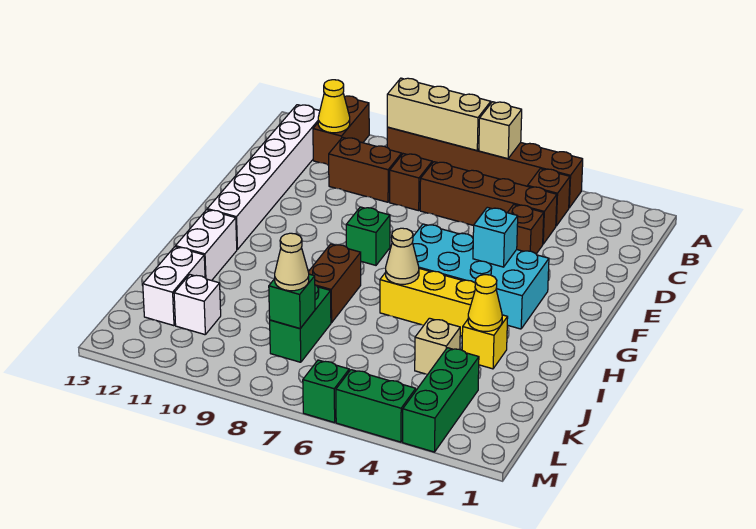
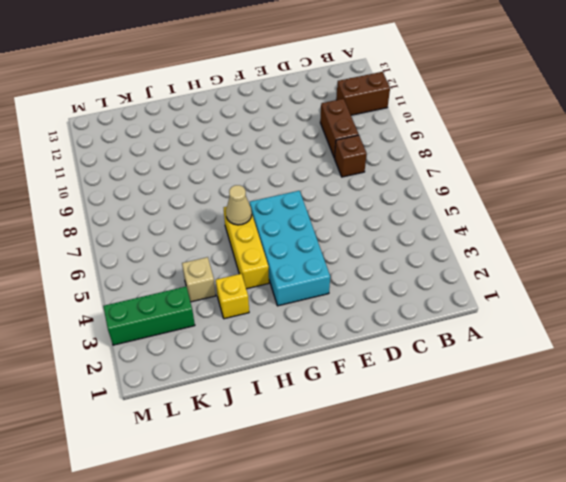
none -> brown 1x6 brick [387,127,583,208]
none -> brown 1x1 brick [528,169,570,226]
none -> white 1x6 brick [207,105,320,250]

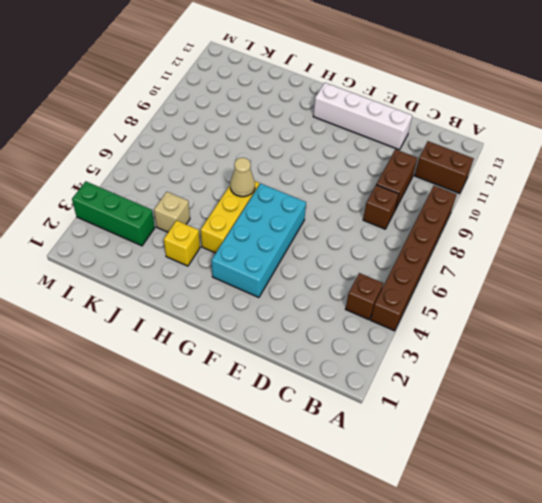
white 1x4 brick [313,83,412,150] -> white 1x6 brick [207,105,320,250]
none -> brown 1x4 brick [420,162,557,244]
none -> brown 1x1 brick [508,205,544,254]
none -> green 1x1 brick [346,207,390,265]

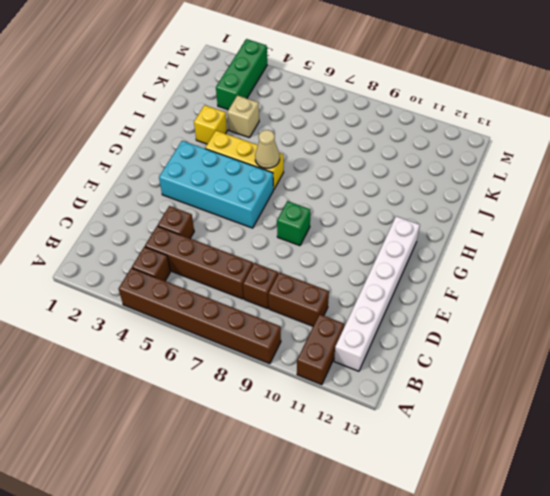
none -> brown 1x2 brick [308,244,361,323]
none -> white 1x2 brick [176,210,237,281]
none -> green 1x2 brick [270,285,331,362]

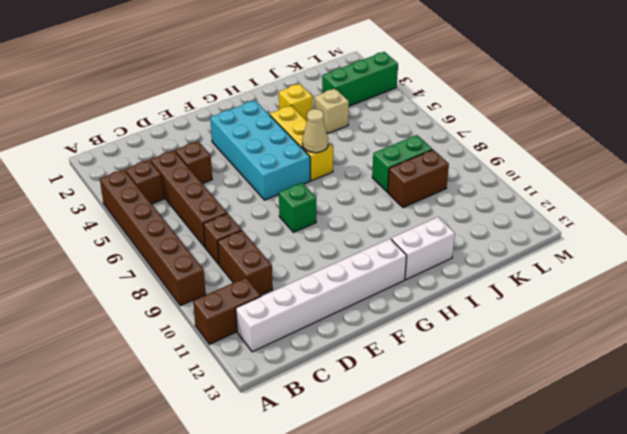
brown 1x2 brick [388,150,449,208] -> brown 1x2 brick moved to [308,244,361,323]
none -> white 1x2 brick [143,247,205,326]
none -> white 1x1 brick [174,275,221,335]
none -> green 1x2 brick [336,370,416,442]

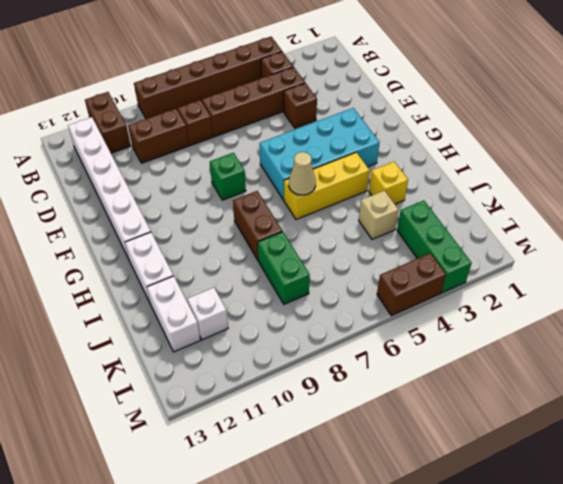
brown 1x2 brick [377,253,446,316] -> green 1x2 brick [336,370,416,442]
none -> green 1x1 brick [303,360,349,423]
none -> tan 1x1 brick [479,102,522,159]
none -> tan 1x3 brick [387,78,491,151]

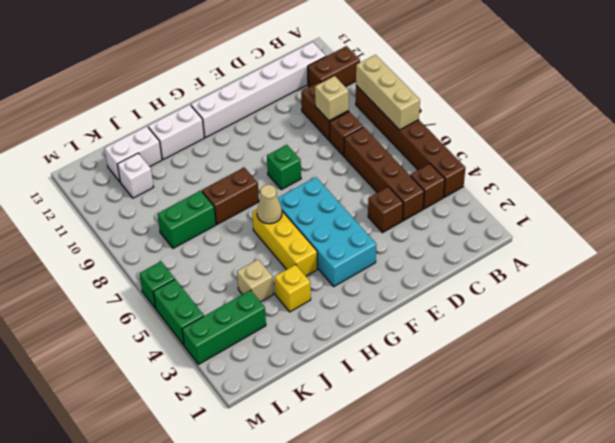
tan 1x1 brick [315,76,349,121] -> tan 1x1 brick moved to [479,102,522,159]
none -> yellow 1x1 cone [318,80,350,133]
none -> cyan 1x1 brick [473,207,518,267]
none -> yellow 1x1 cone [468,275,502,332]

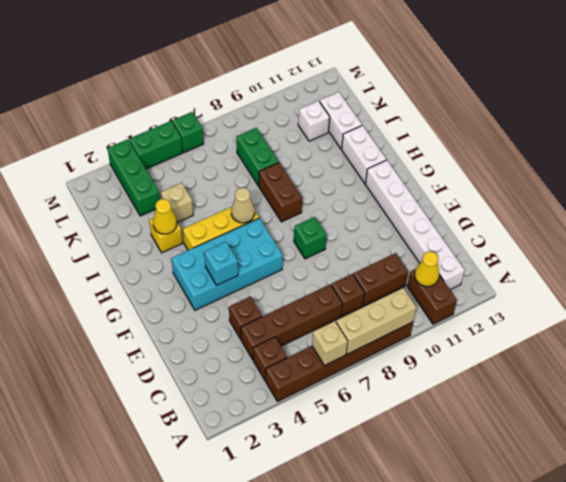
none -> green 1x1 brick [269,274,315,328]
none -> tan 1x1 cone [275,233,309,291]

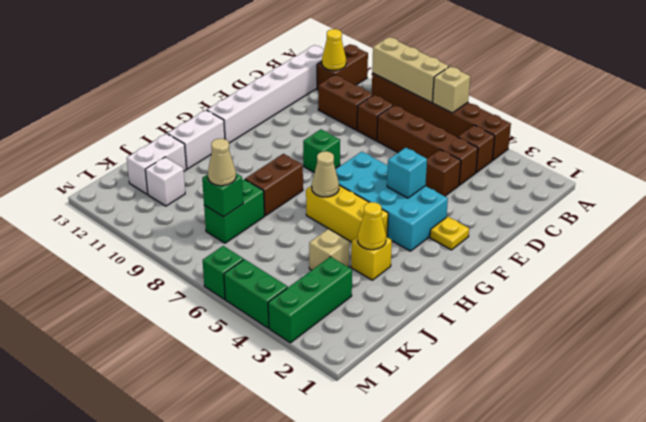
yellow 1x1 plate [430,217,469,250] -> none

